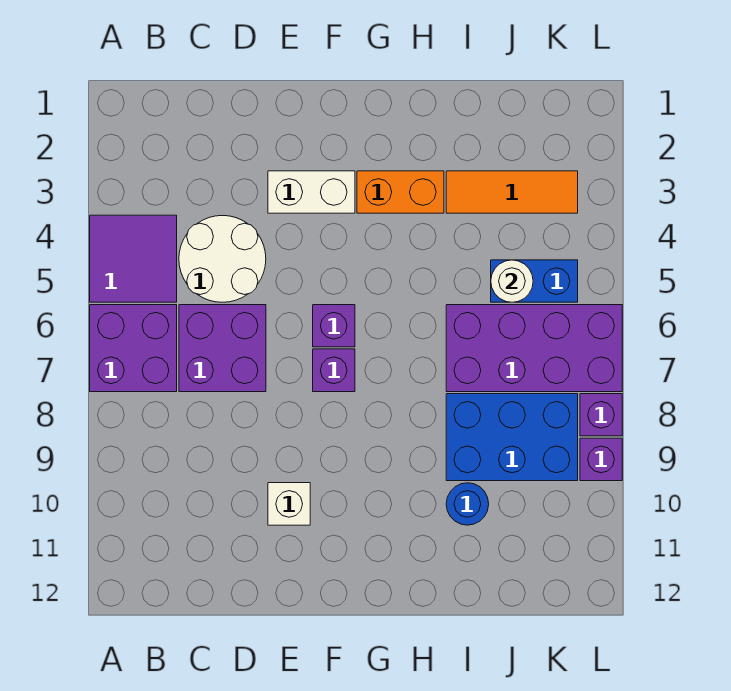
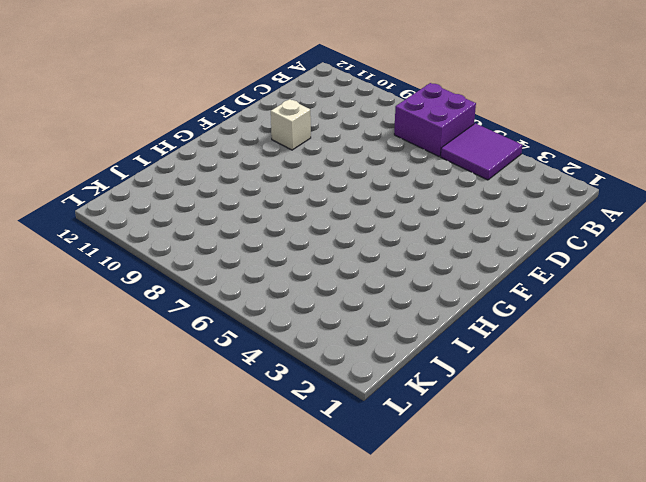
none -> white 2x2 round brick [179,216,266,302]
none -> purple 2x2 brick [179,305,266,392]
none -> white 1x2 brick [268,171,355,213]

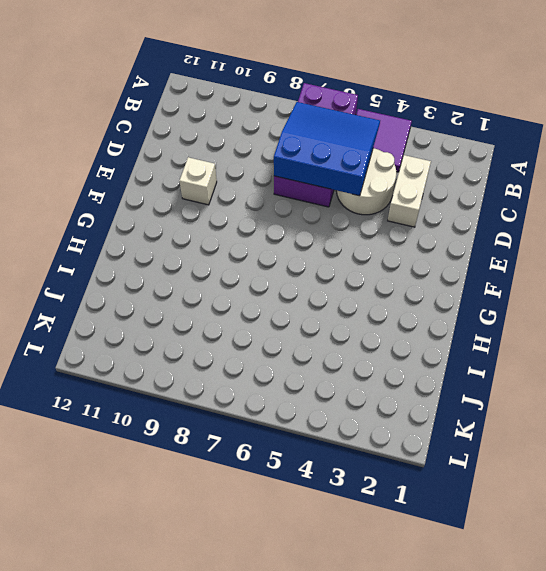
blue 3x3 slope [274,102,380,196] -> none
white 1x2 brick [388,155,431,227] -> white 1x2 brick moved to [268,171,355,213]
none -> purple 1x1 brick [313,305,355,347]
none -> purple 1x1 brick [313,349,355,392]
none -> orange 1x2 brick [357,171,444,213]

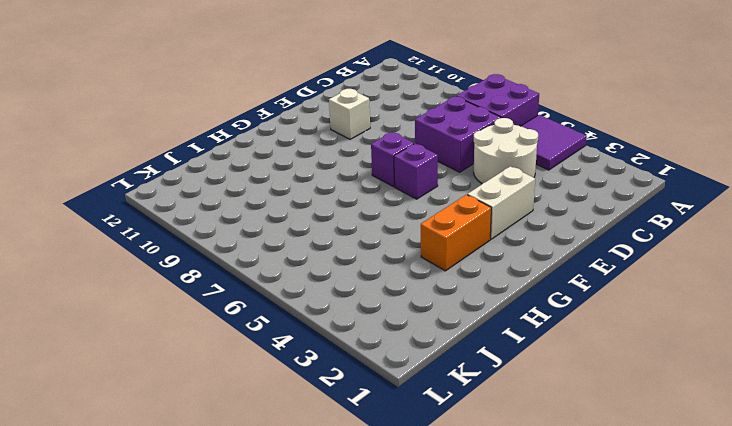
none -> orange 1x3 tile [446,171,578,213]
none -> purple 2x4 brick [446,305,622,392]
none -> blue 2x3 brick [446,394,578,481]

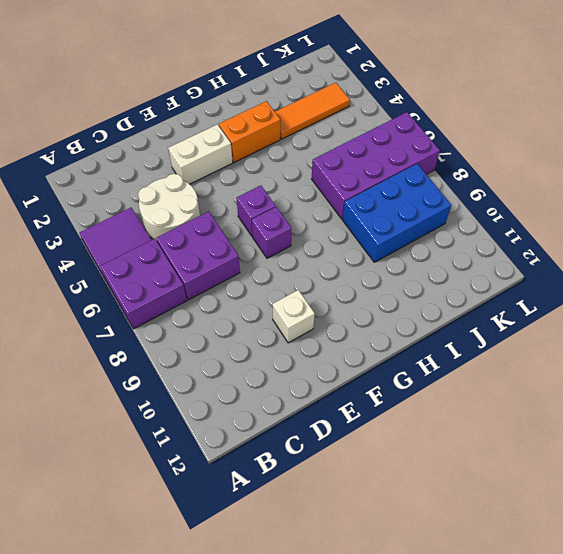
none -> blue 1x1 round brick [446,483,489,525]
none -> blue 1x2 brick [491,260,578,302]
none -> purple 1x1 brick [580,394,622,436]

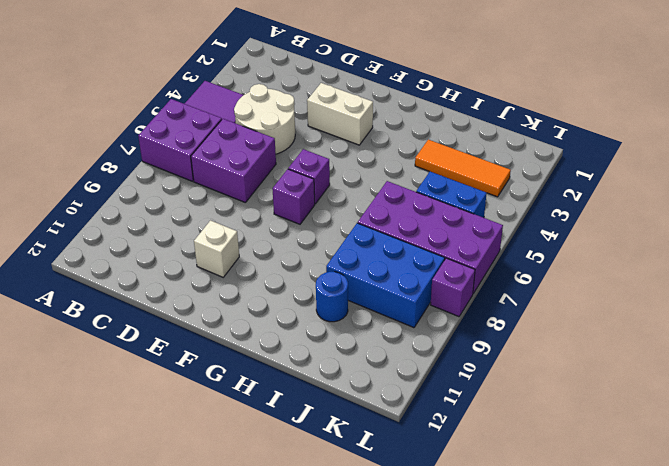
none -> orange 1x2 brick [357,171,444,213]
none -> purple 1x1 brick [580,438,622,481]
none -> white 1x1 round brick [491,260,533,302]

